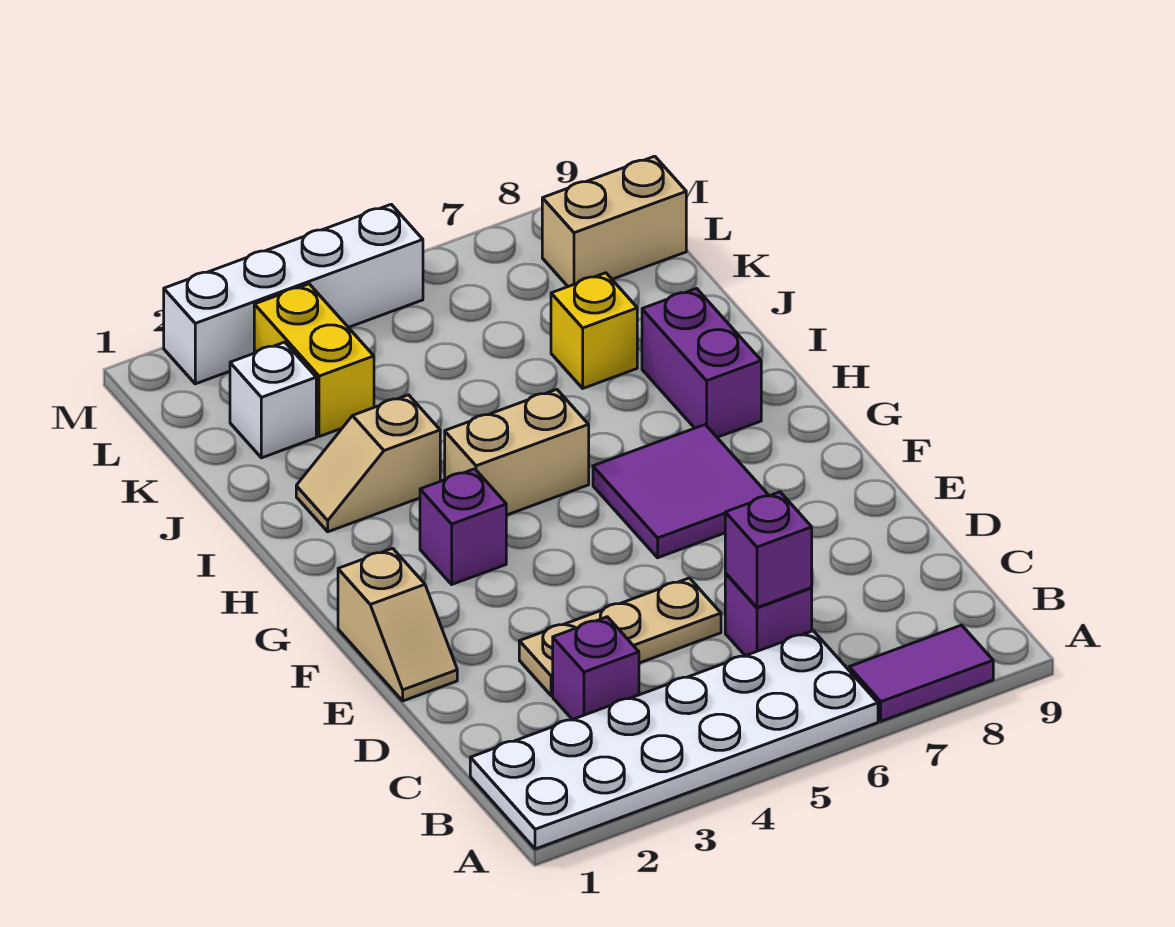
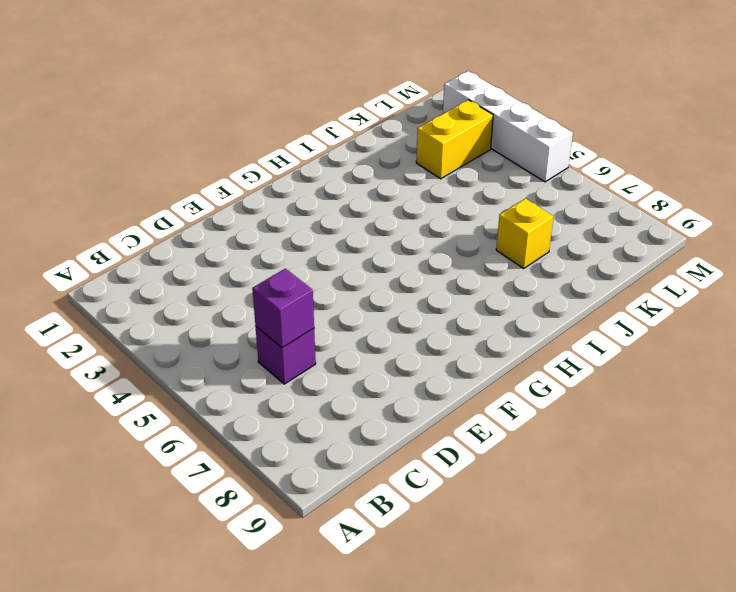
none -> white 2x6 plate [470,631,878,849]
none -> purple 1x2 tile [849,625,993,721]
none -> purple 1x1 brick [553,617,639,720]

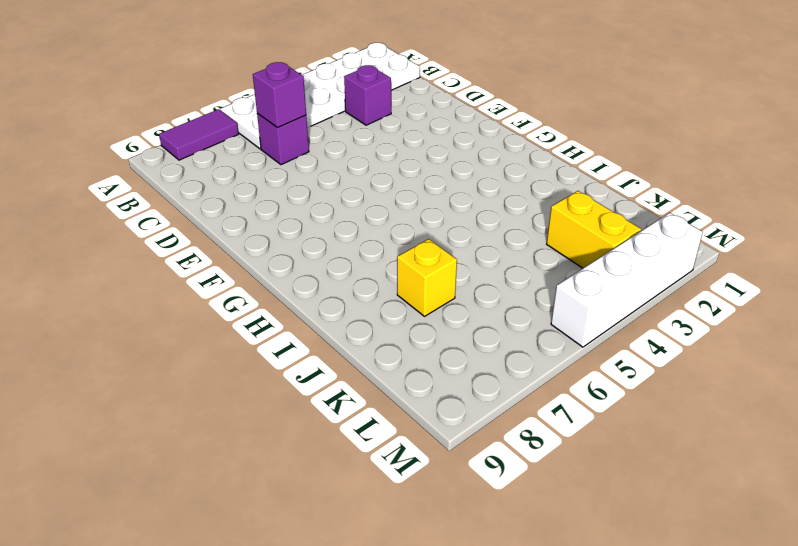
none -> tan 1x3 plate [519,578,721,695]
none -> tan 1x2 slope [338,548,457,701]
none -> purple 2x2 tile [593,425,769,558]

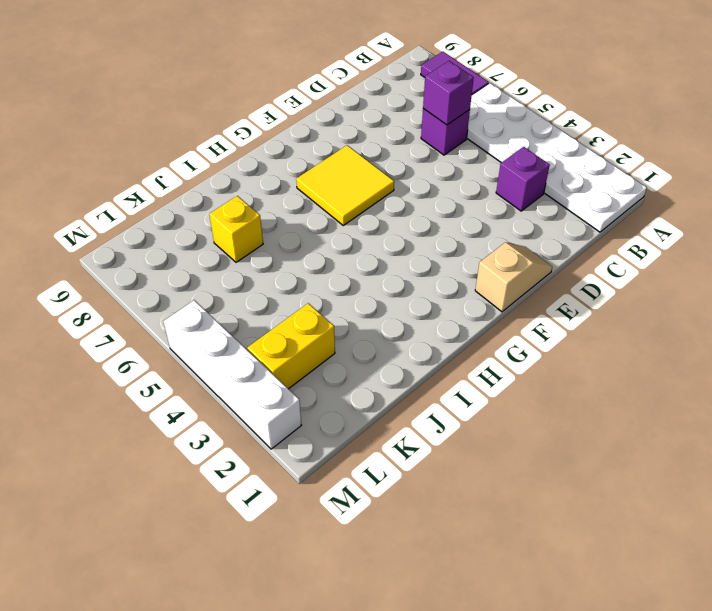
yellow 2x2 tile [296,145,394,225] -> purple 2x2 tile [593,425,769,558]
none -> tan 1x3 plate [519,578,721,695]
none -> purple 1x1 brick [420,469,506,584]
none -> tan 1x2 brick [445,389,589,515]

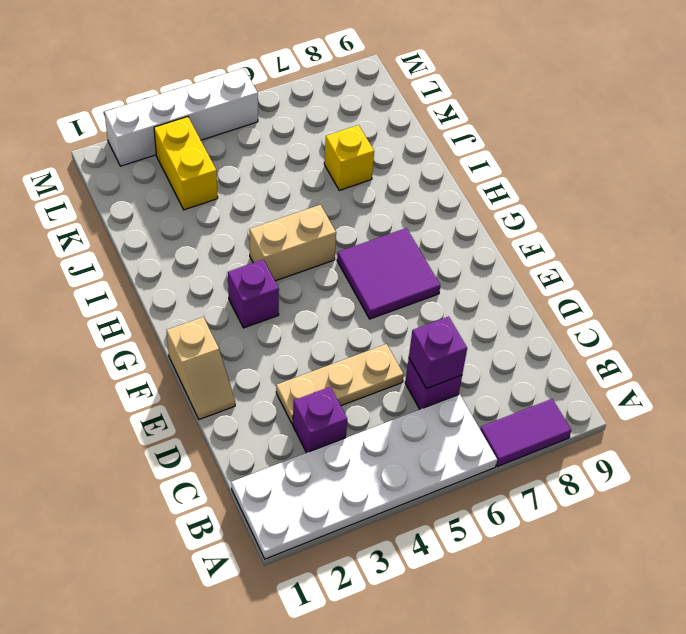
none -> purple 1x2 brick [642,289,761,437]
none -> tan 1x2 slope [296,395,440,532]
none -> white 1x1 brick [230,342,316,458]

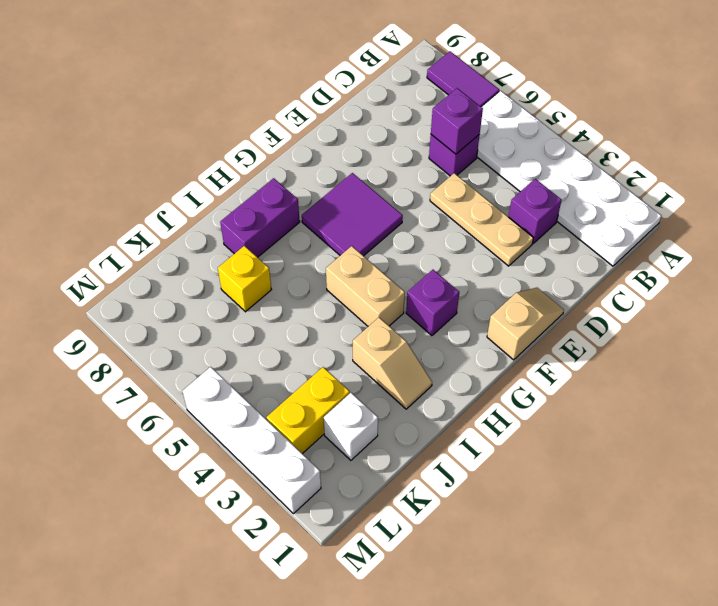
none -> tan 1x2 brick [542,156,686,287]

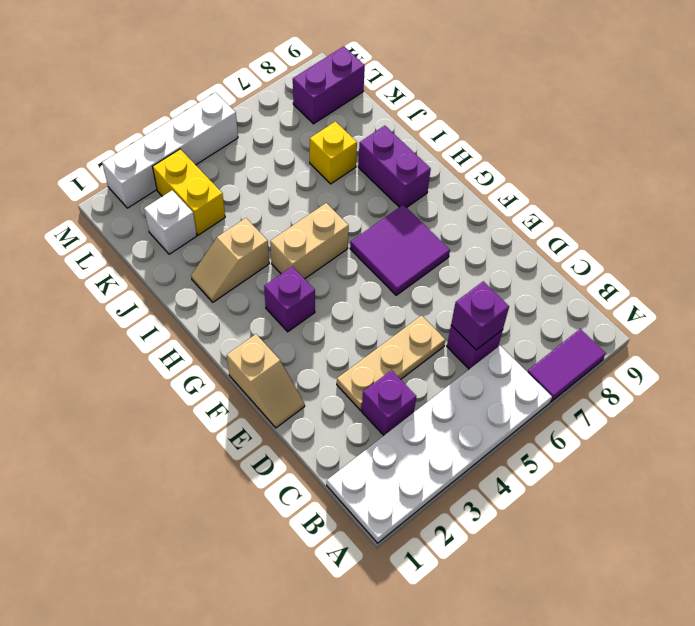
purple 1x2 brick [293,46,365,124] -> tan 1x2 brick [542,156,686,287]

